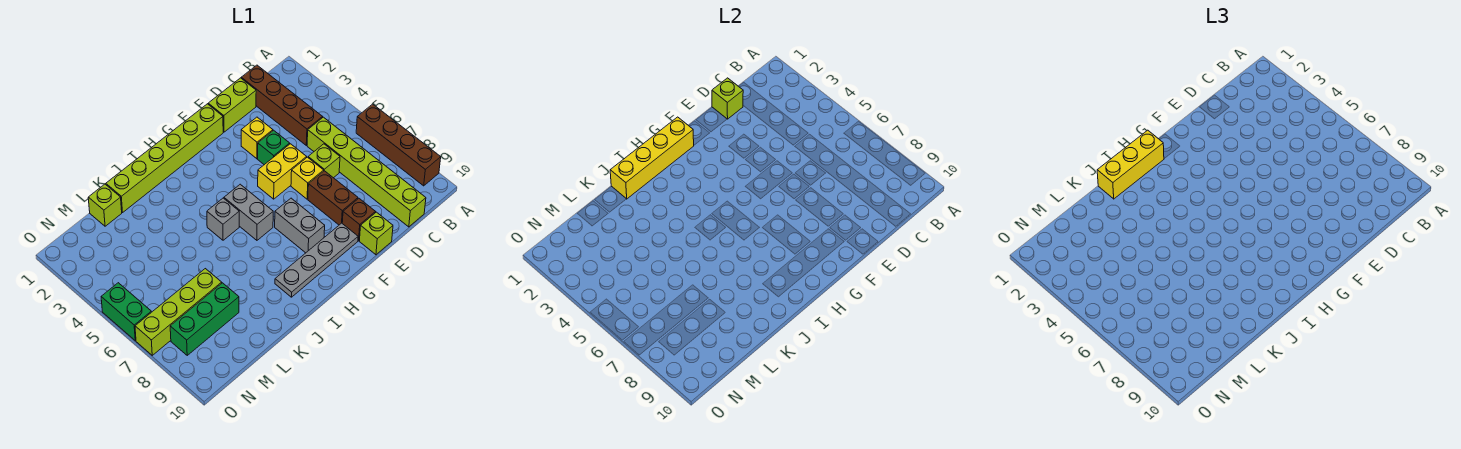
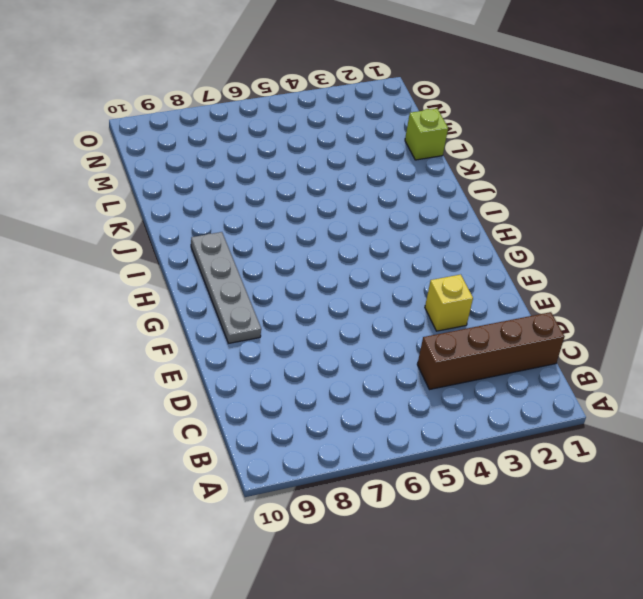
none -> brown 1x4 brick [356,104,441,186]
none -> lime 1x6 brick [307,117,426,227]
none -> lime 1x2 brick [208,78,256,132]

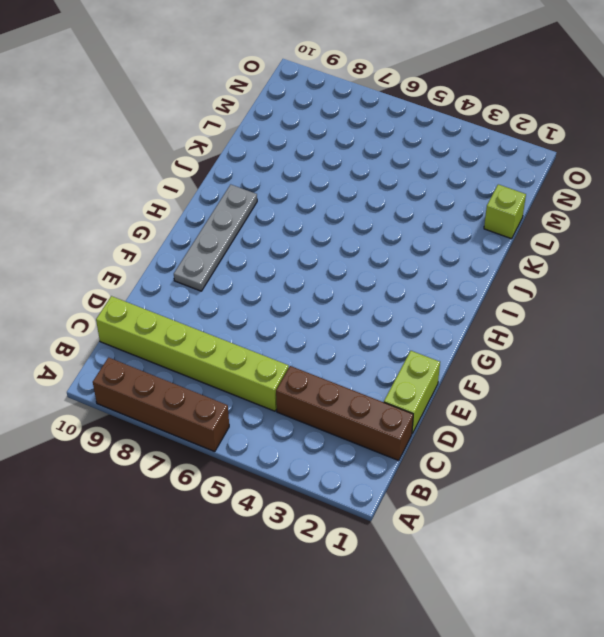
none -> lime 1x1 brick [308,144,340,178]
none -> yellow 1x1 brick [241,117,273,159]
none -> green 1x1 brick [258,130,290,165]

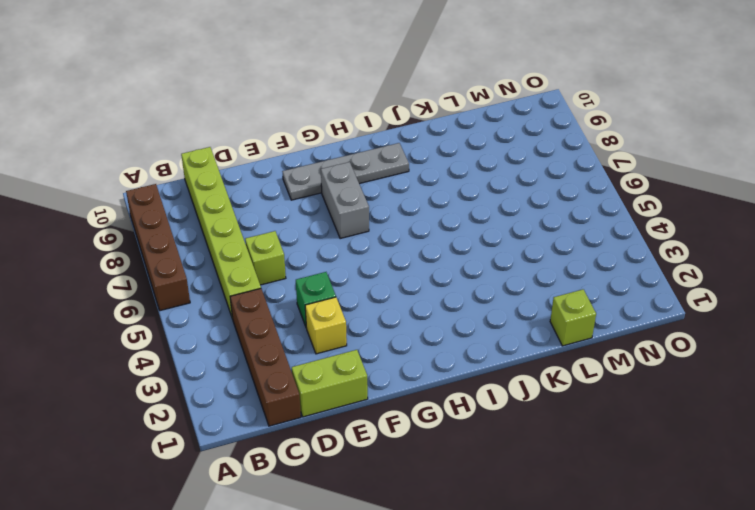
none -> yellow 1x2 brick [258,144,307,199]
none -> yellow 1x1 brick [291,157,324,199]
none -> brown 1x2 brick [308,171,358,225]

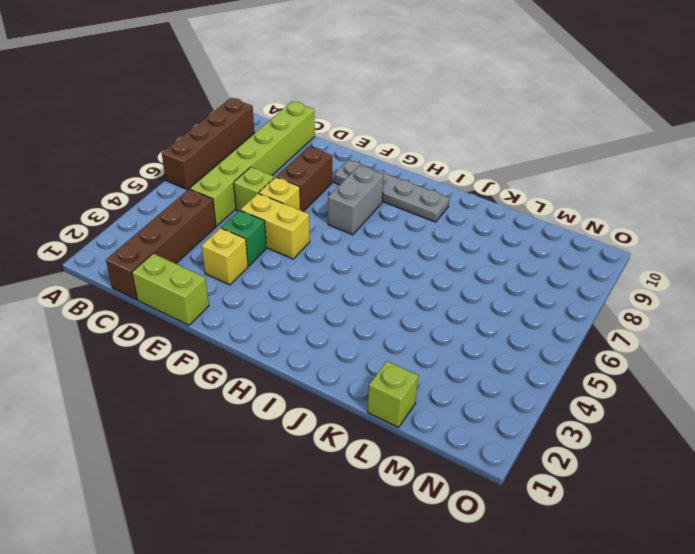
none -> brown 1x1 brick [342,199,375,241]
none -> lime 1x1 brick [359,212,393,255]
none -> lime 1x6 brick [106,104,223,213]

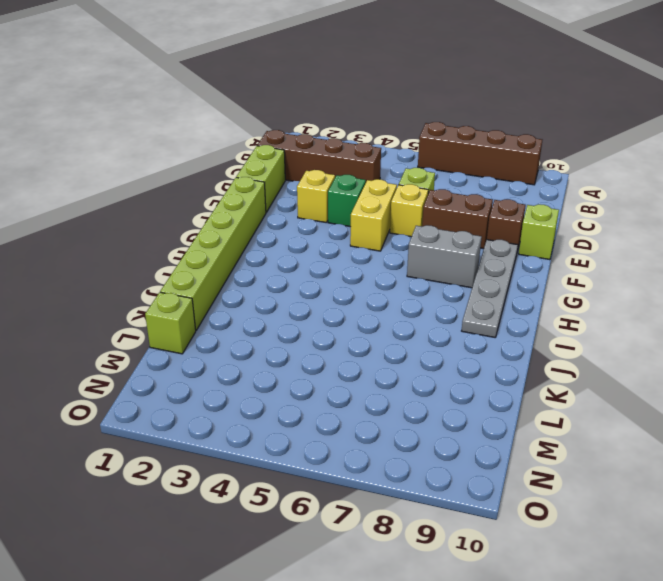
none -> lime 1x6 brick [307,117,426,227]
none -> grey 1x2 brick [224,184,273,240]
none -> grey 1x1 brick [207,198,239,240]

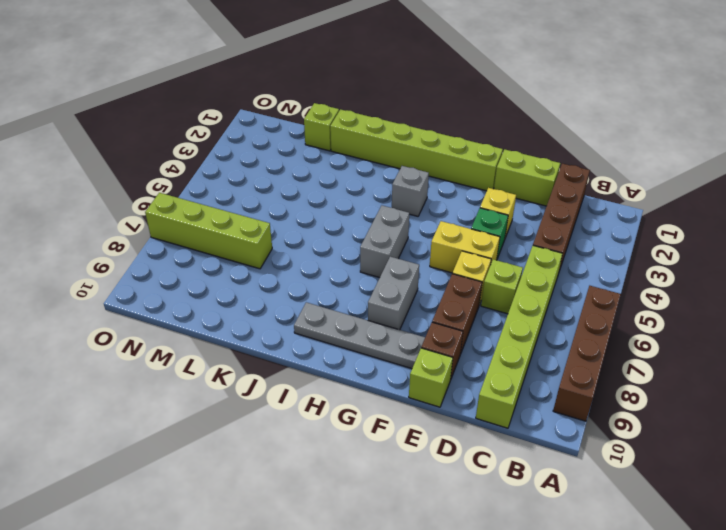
grey 1x1 brick [392,166,429,216] -> grey 1x1 brick moved to [207,198,239,240]
none -> green 1x3 brick [170,283,239,355]
none -> green 1x2 brick [101,283,151,341]
none -> lime 1x1 brick [712,78,743,119]

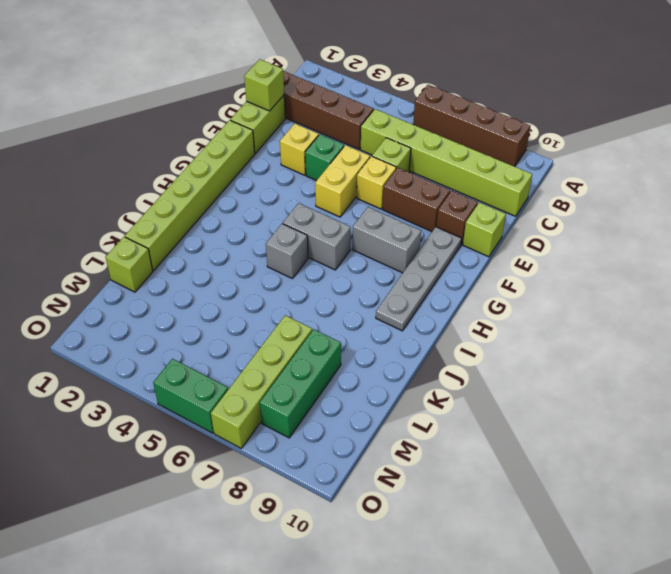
none -> yellow 1x4 brick [610,117,694,199]
none -> yellow 1x3 brick [1097,130,1164,199]

